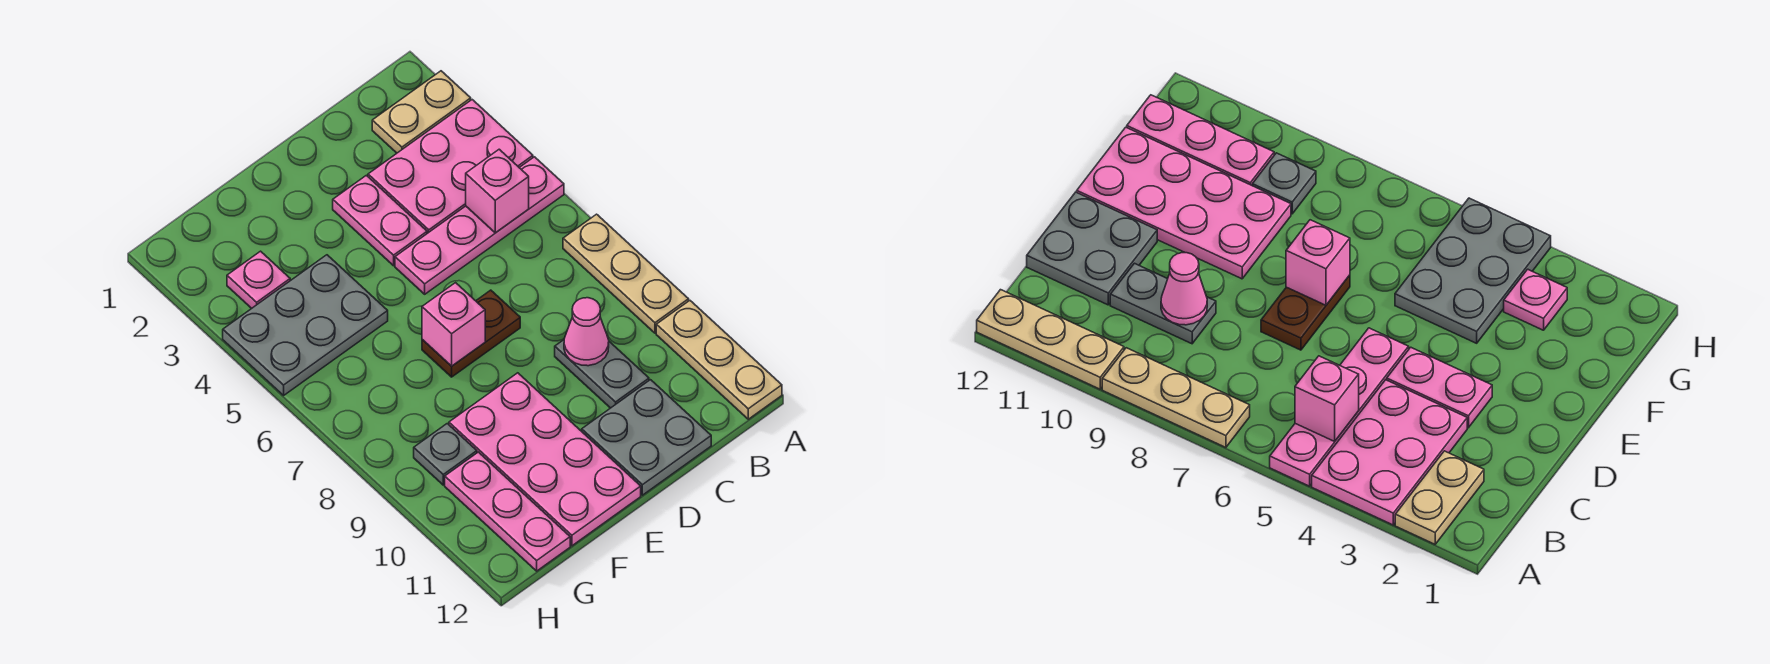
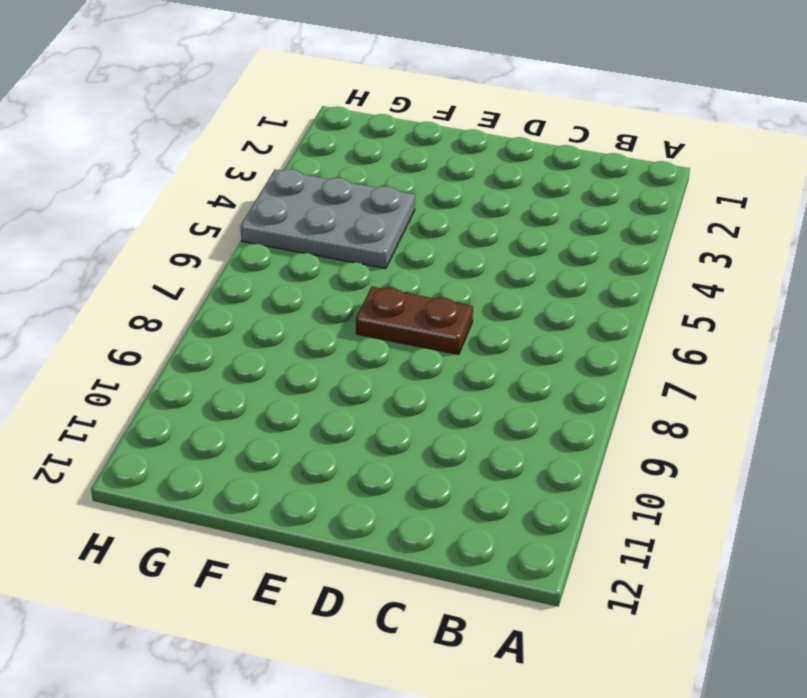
none -> tan 1x2 plate [372,71,471,153]
none -> pink 2x3 plate [368,100,533,233]
none -> pink 1x4 plate [395,157,564,294]

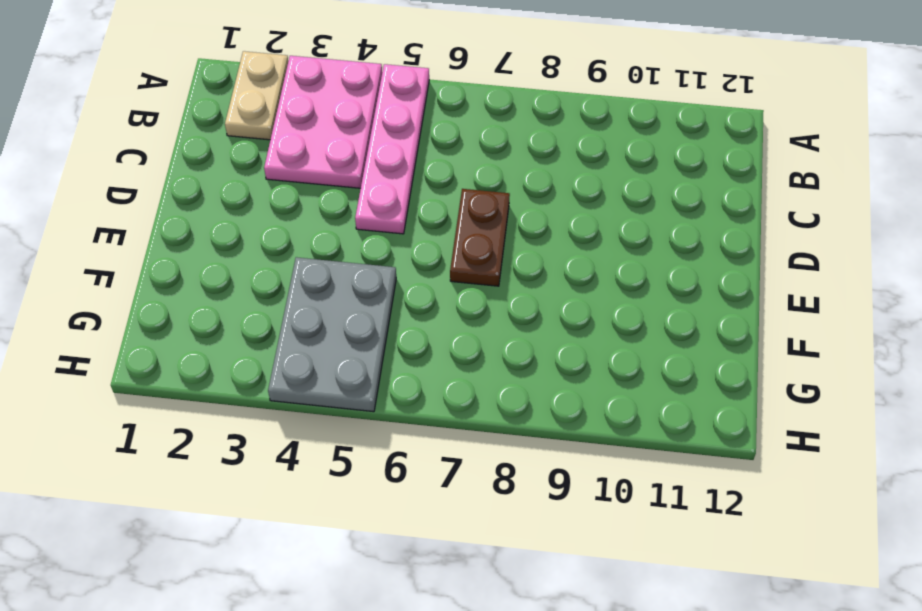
none -> tan 1x3 plate [563,214,689,333]
none -> tan 1x3 plate [656,301,782,419]
none -> grey 1x2 plate [555,340,649,408]

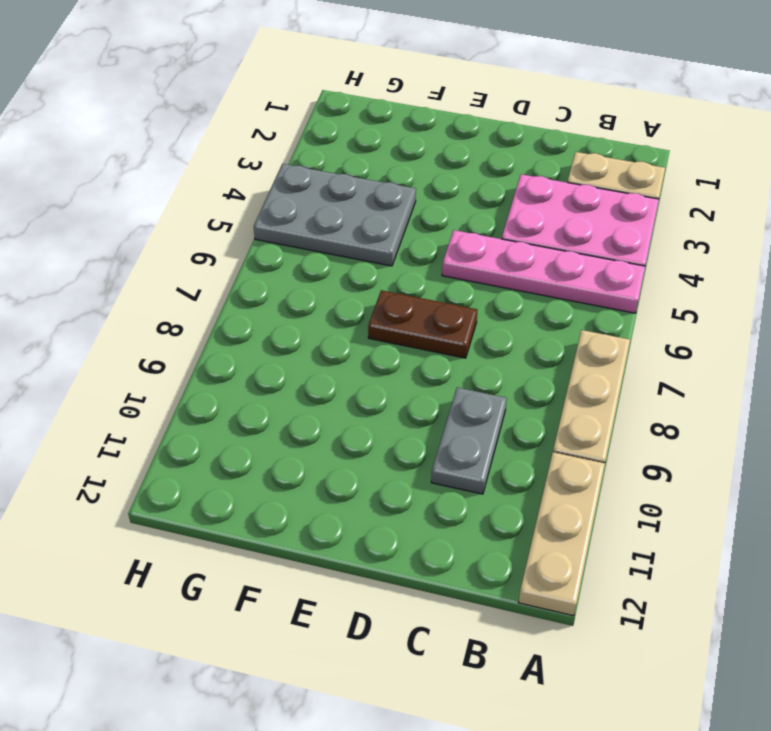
none -> grey 2x2 plate [582,380,711,495]
none -> pink 1x2 plate [333,175,427,266]
none -> pink 2x4 plate [449,373,641,546]

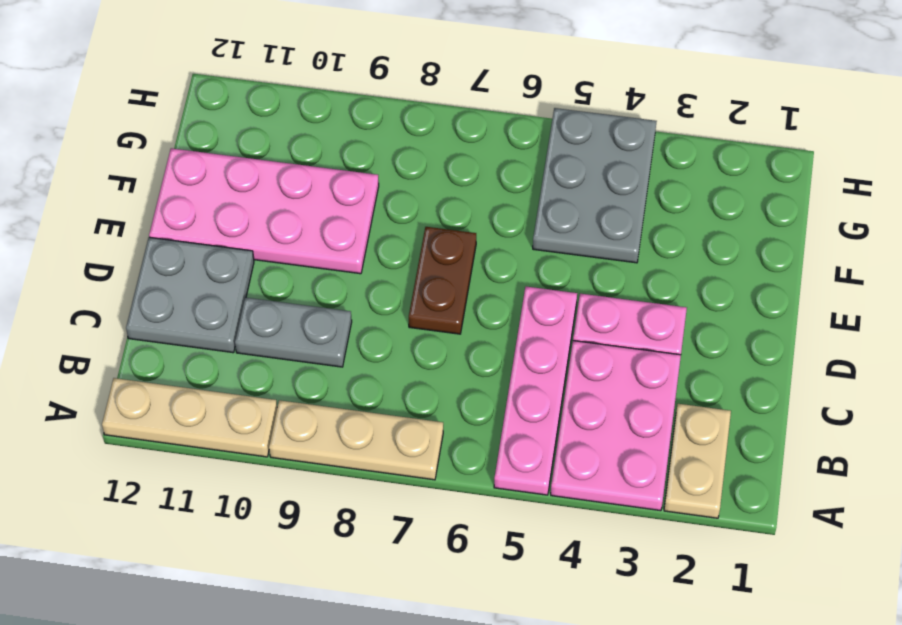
none -> pink 1x1 plate [227,251,290,308]
none -> grey 1x1 plate [414,424,477,485]
none -> pink 1x3 plate [445,452,570,571]

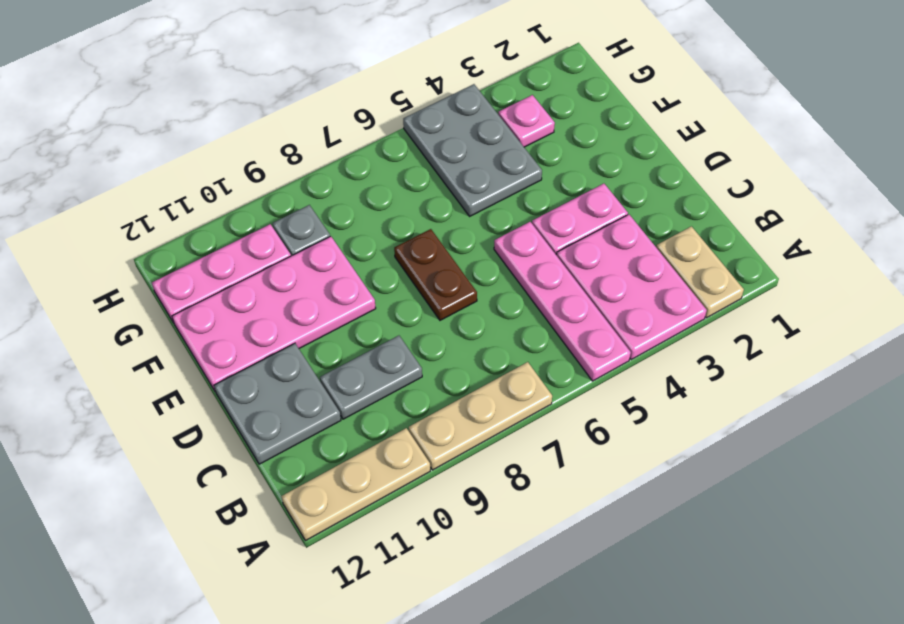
none -> pink 1x1 brick [466,149,529,233]
none -> pink 1x1 cone [564,298,609,366]
none -> pink 1x1 brick [422,283,485,366]

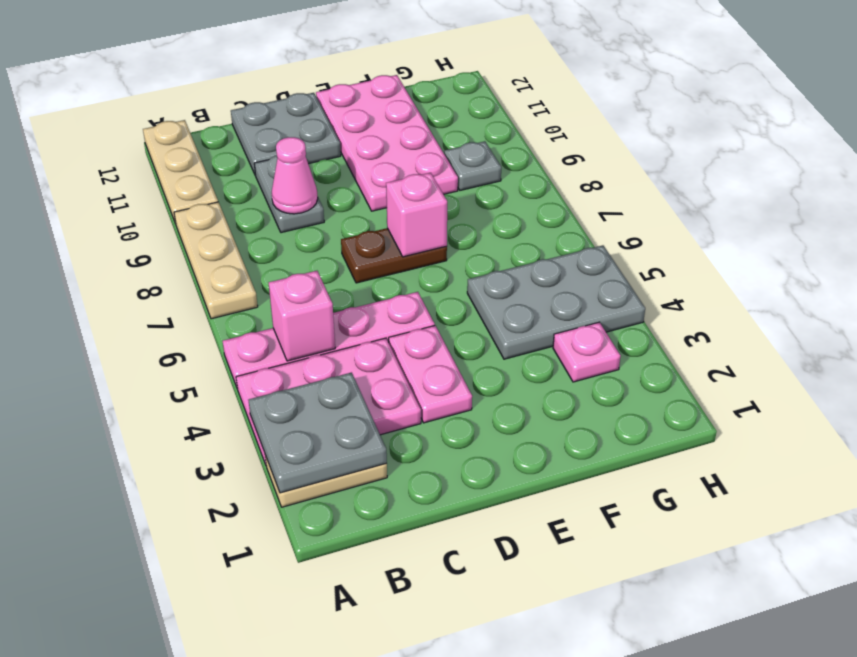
grey 2x2 plate [249,373,387,493] -> none
none -> pink 1x3 plate [445,452,570,571]

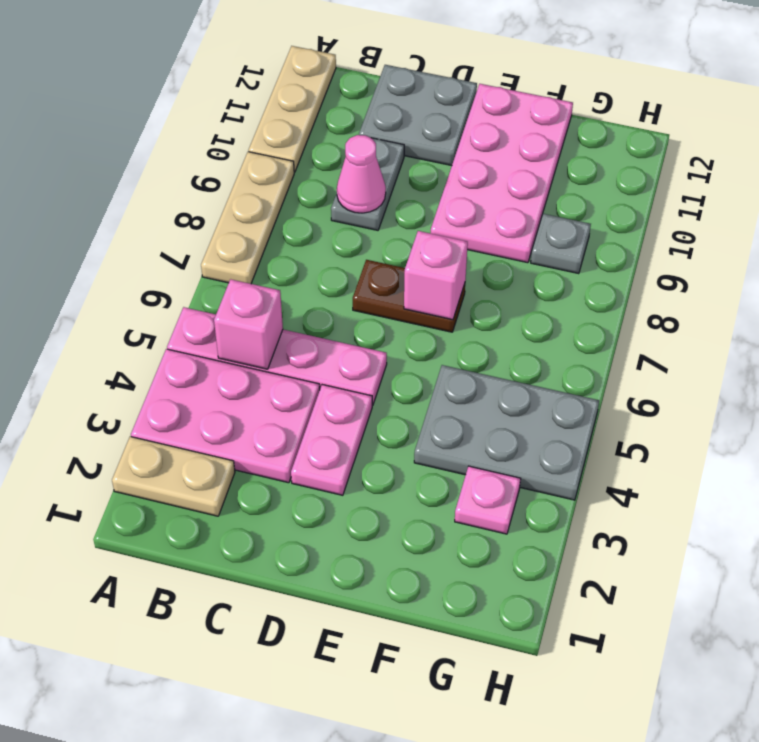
none -> pink 1x3 plate [445,452,570,571]

